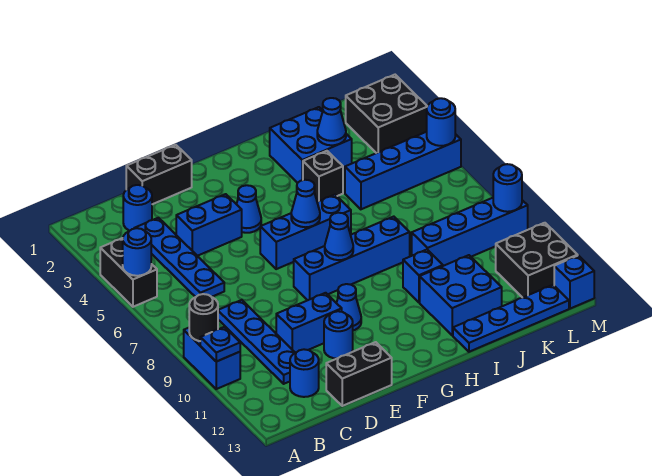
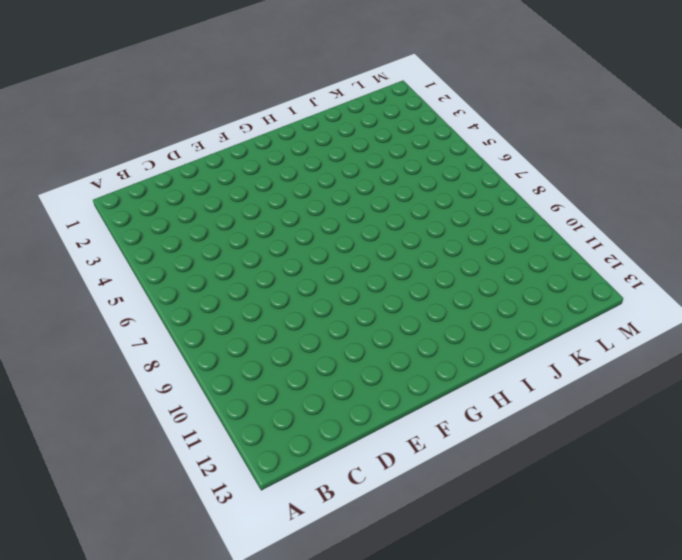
none -> black 1x2 brick [100,238,157,307]
none -> blue 1x2 brick [184,328,240,389]
none -> blue 1x1 round brick [123,185,152,231]
none -> blue 1x4 plate [134,218,224,297]

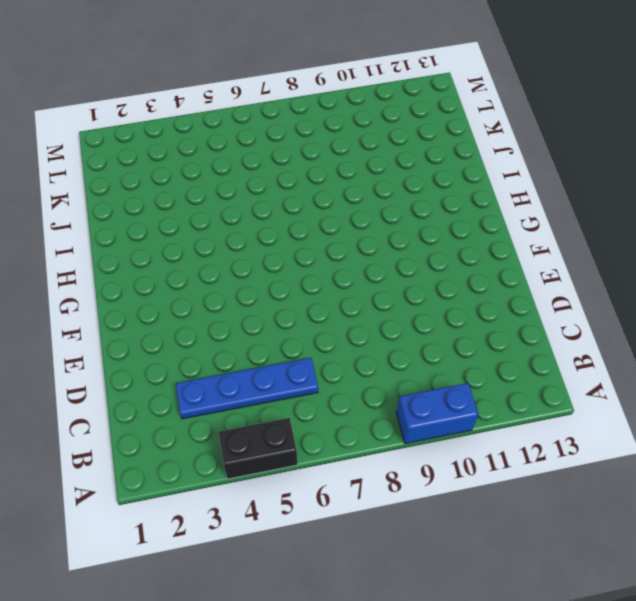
none -> blue 1x1 round brick [123,185,152,231]
none -> blue 1x4 plate [218,300,295,384]
none -> blue 1x1 round brick [290,349,319,397]
none -> black 1x2 brick [126,145,192,204]

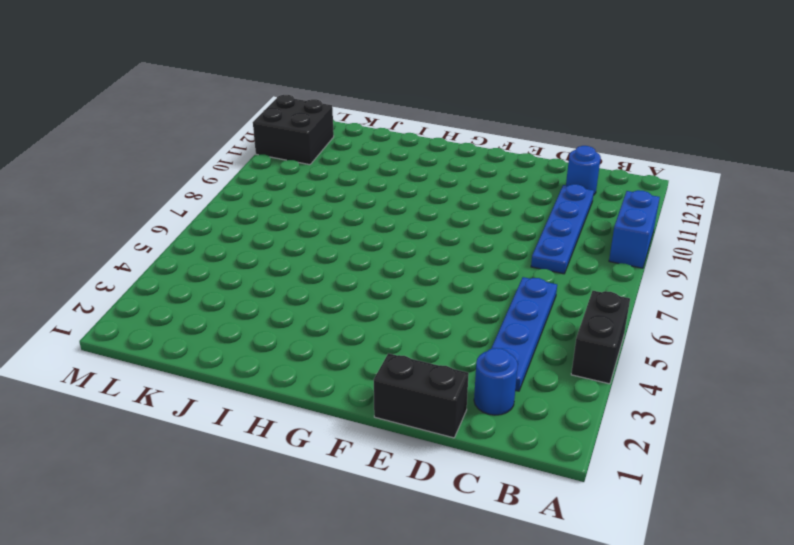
none -> blue 1x2 brick [176,194,242,256]
none -> blue 1x2 brick [276,293,342,353]
none -> black 1x2 brick [326,342,392,406]
none -> blue 1x1 round brick [324,311,353,359]

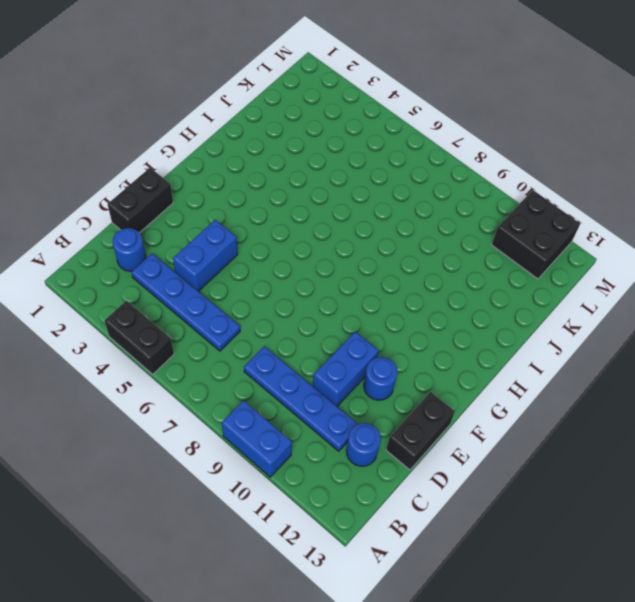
none -> blue 1x1 cone [237,185,261,233]
none -> blue 1x3 brick [260,195,351,269]
none -> blue 1x4 brick [294,217,410,300]
none -> blue 1x1 cone [337,284,361,330]

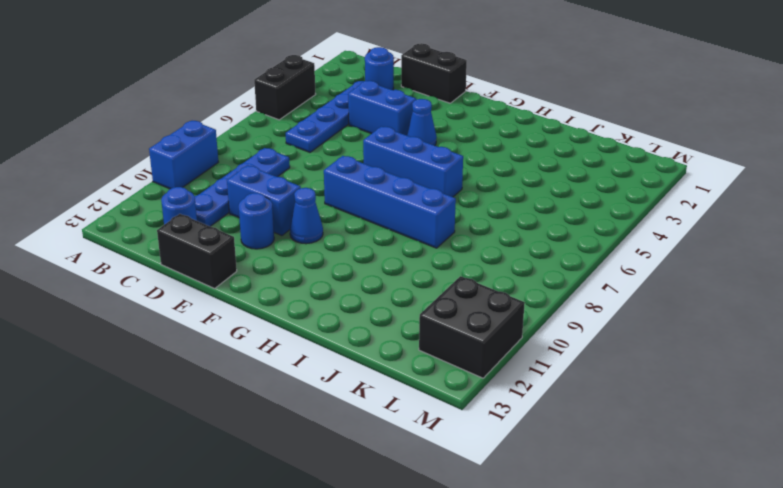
none -> blue 2x2 brick [269,107,352,183]
none -> black 1x1 brick [303,151,343,202]
none -> blue 1x1 brick [403,250,443,302]
none -> blue 2x2 brick [420,255,502,335]

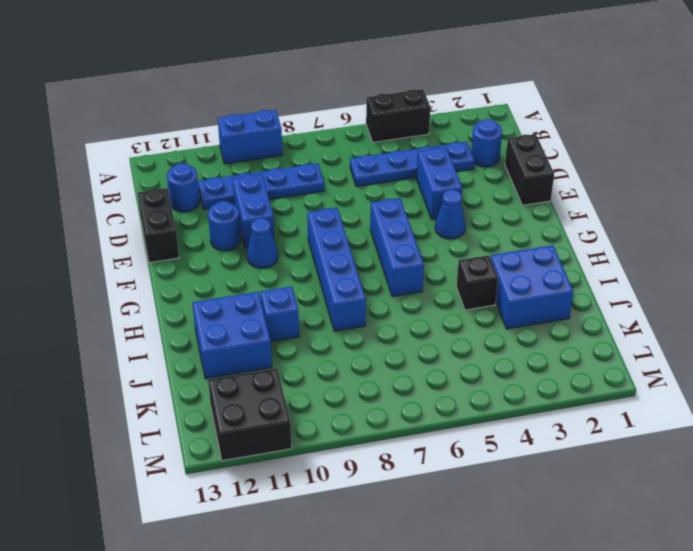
none -> blue 1x4 plate [453,285,569,352]
none -> blue 1x4 brick [345,132,461,209]
none -> blue 1x4 brick [412,198,528,266]
none -> black 2x2 brick [346,75,427,153]

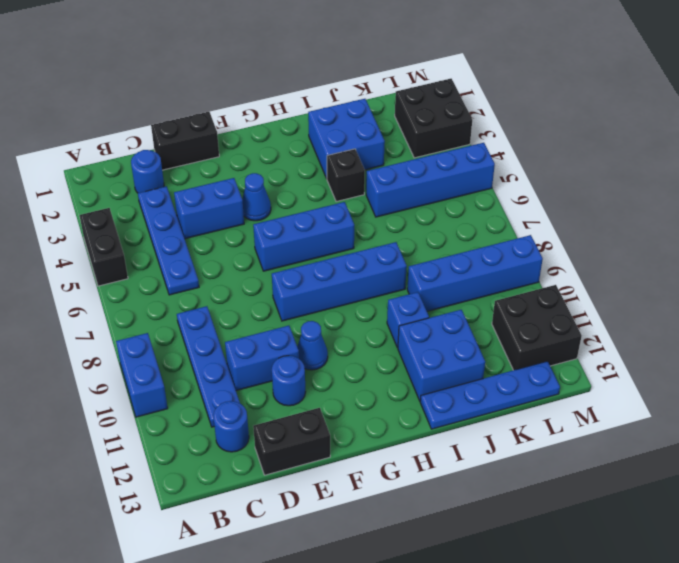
none -> blue 1x1 brick [554,255,594,309]
none -> blue 1x1 round brick [123,228,151,276]
none -> black 1x1 round brick [189,294,218,341]
none -> blue 1x1 plate [200,327,240,362]

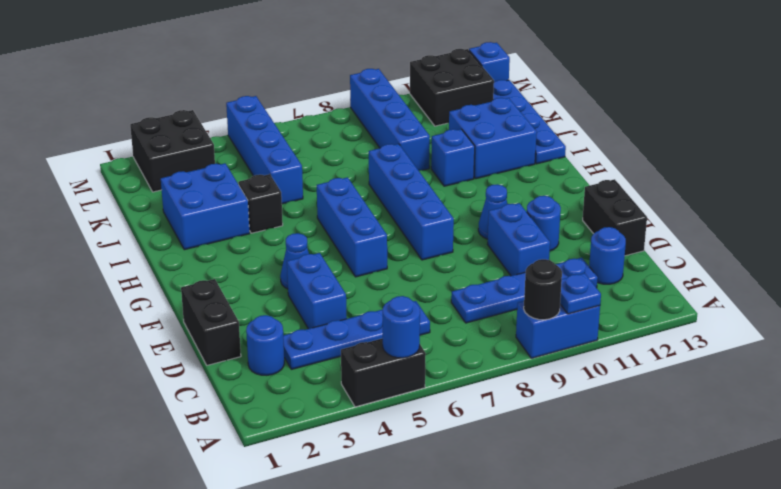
none -> blue 1x1 cone [291,180,320,227]
none -> blue 1x1 cone [325,213,353,260]
none -> blue 1x1 cone [317,98,346,145]
none -> blue 1x1 round brick [427,98,455,146]

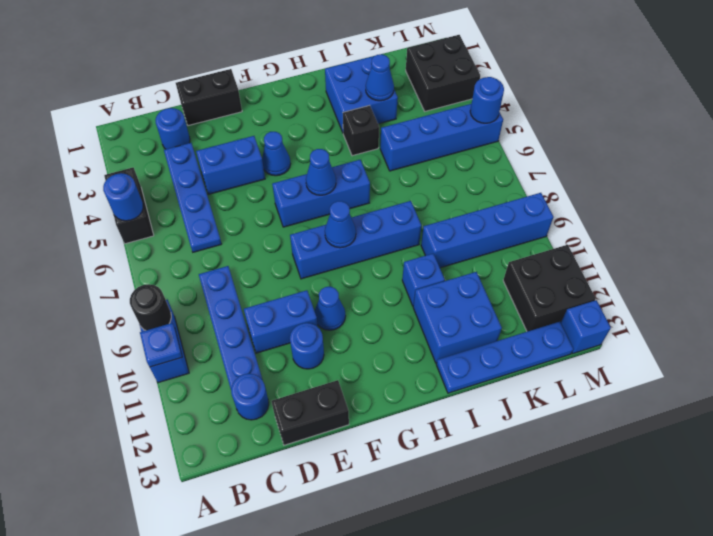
none -> blue 1x1 round brick [493,164,522,212]

